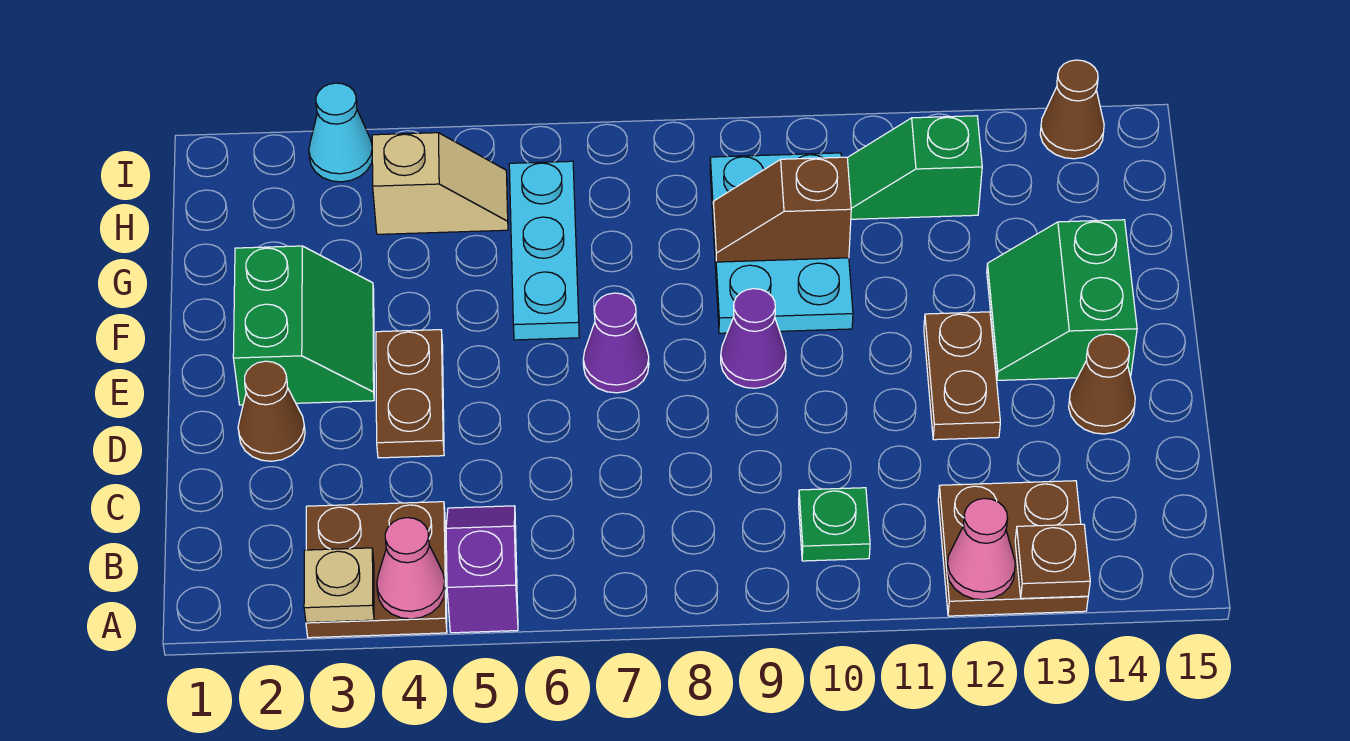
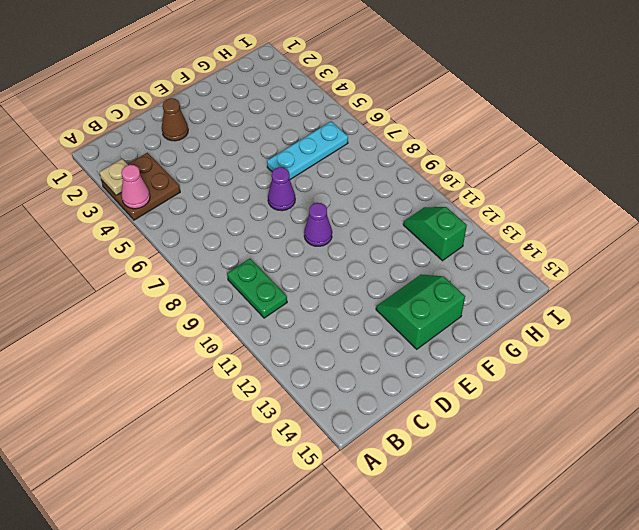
green 1x2 plate [227,259,287,318] -> green 1x1 plate [799,488,870,561]
none -> purple 1x2 slope [446,506,518,633]
none -> brown 2x2 plate [938,481,1088,616]
none -> brown 1x2 plate [376,330,444,458]

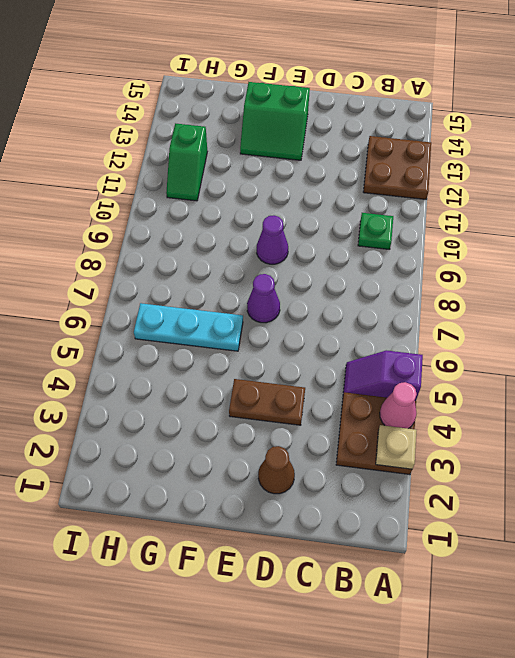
none -> brown 1x2 plate [924,312,1000,440]
none -> brown 1x1 cone [1069,334,1135,434]
none -> green 2x2 slope [233,246,374,405]

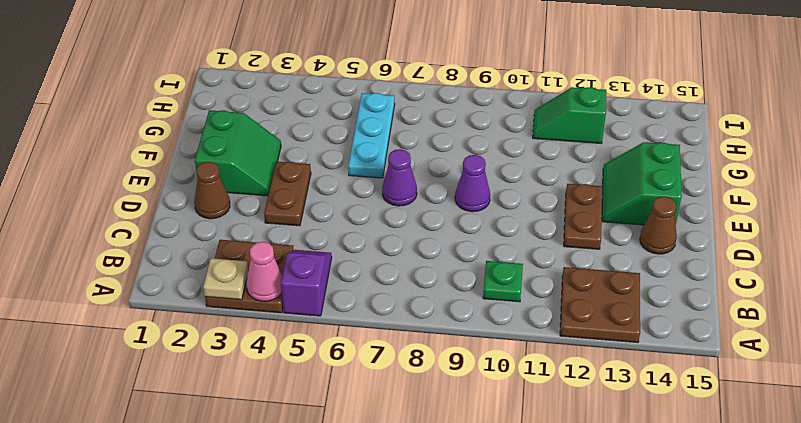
none -> cyan 2x3 plate [710,153,853,333]
none -> tan 1x2 slope [372,133,508,234]
none -> cyan 1x1 cone [309,83,372,182]

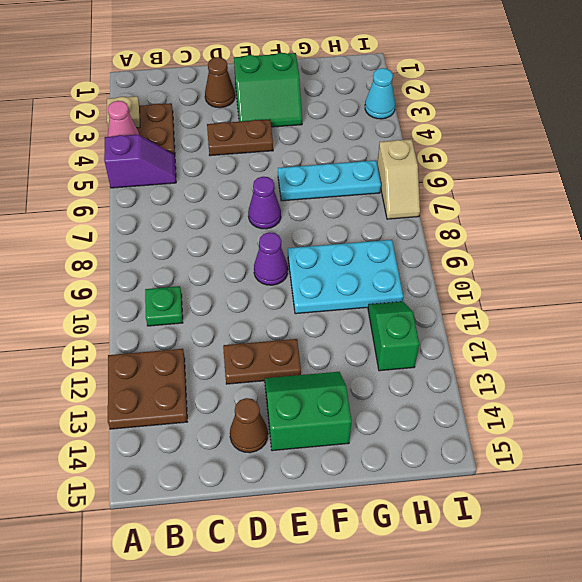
tan 1x2 slope [377,139,420,219] -> tan 1x2 slope moved to [372,133,508,234]
none -> brown 1x1 cone [1040,60,1104,159]
none -> pink 1x1 cone [947,498,1015,600]
none -> brown 1x1 plate [1015,524,1090,598]

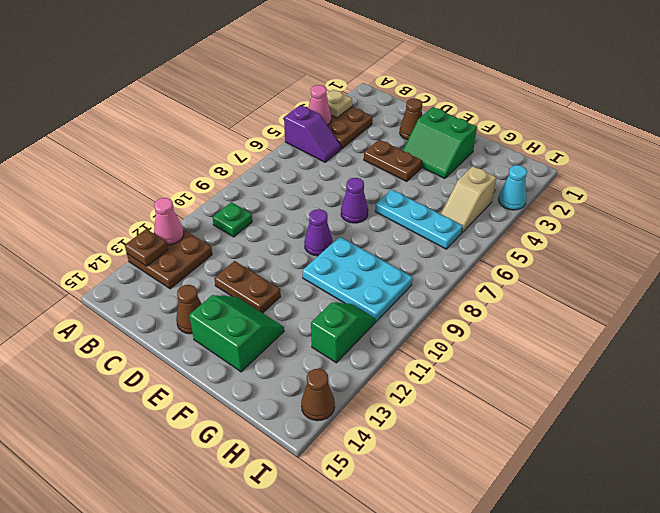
none -> brown 1x2 slope [713,157,851,262]

